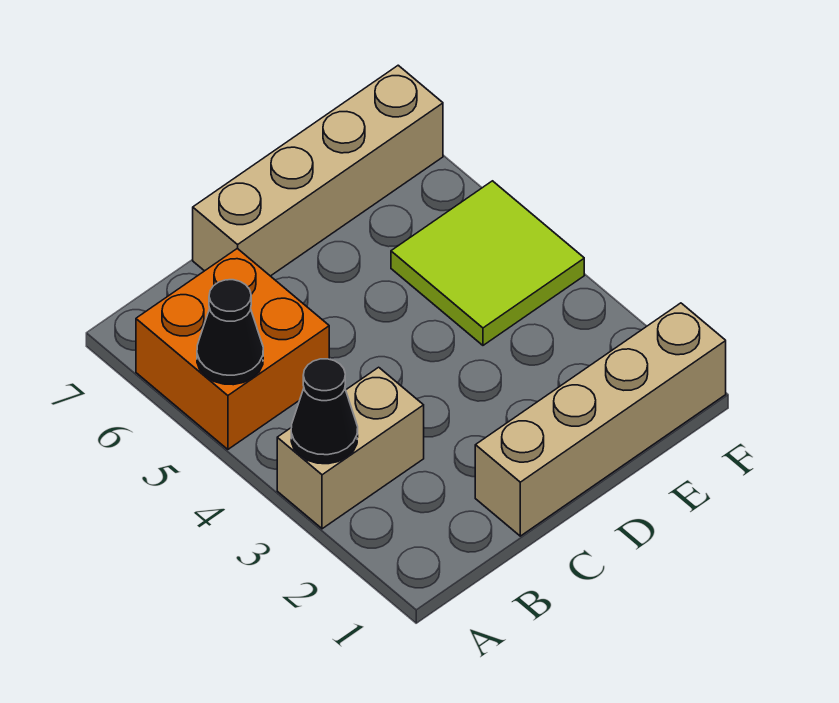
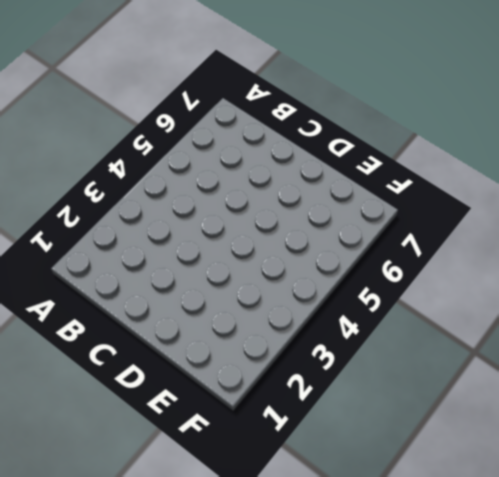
none -> tan 1x2 brick [277,367,424,529]
none -> orange 2x2 brick [136,248,329,449]

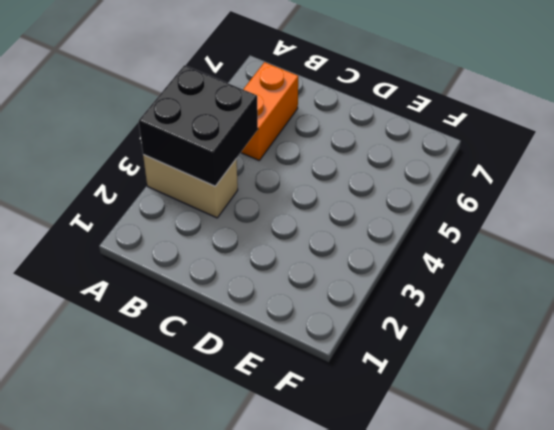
black 2x2 brick [139,65,258,186] -> black 1x1 cone [291,359,358,464]
orange 1x2 brick [241,62,298,160] -> orange 2x2 brick [136,248,329,449]
none -> tan 1x4 brick [475,303,726,536]
none -> tan 1x4 brick [193,65,443,276]

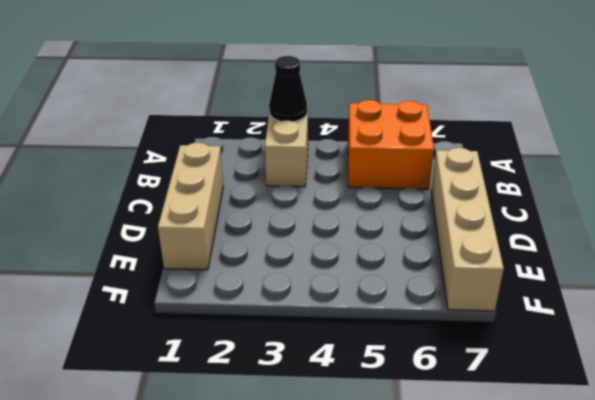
tan 1x3 brick [158,143,223,270] -> tan 1x4 brick [475,303,726,536]
none -> lime 2x2 tile [391,181,584,345]
none -> black 1x1 cone [197,280,263,385]

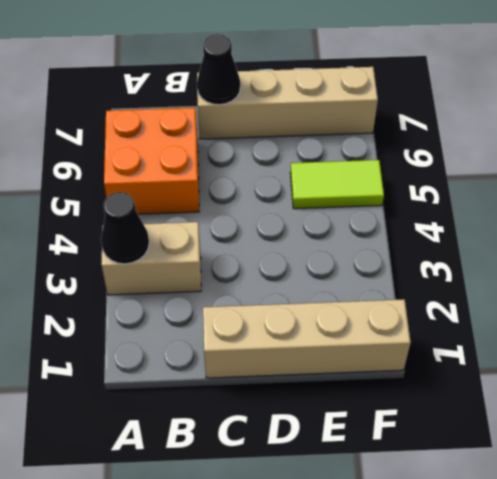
black 1x1 cone [197,34,240,105] -> black 1x1 cone moved to [197,280,263,385]
lime 1x2 tile [290,160,384,209] -> lime 2x2 tile [391,181,584,345]

